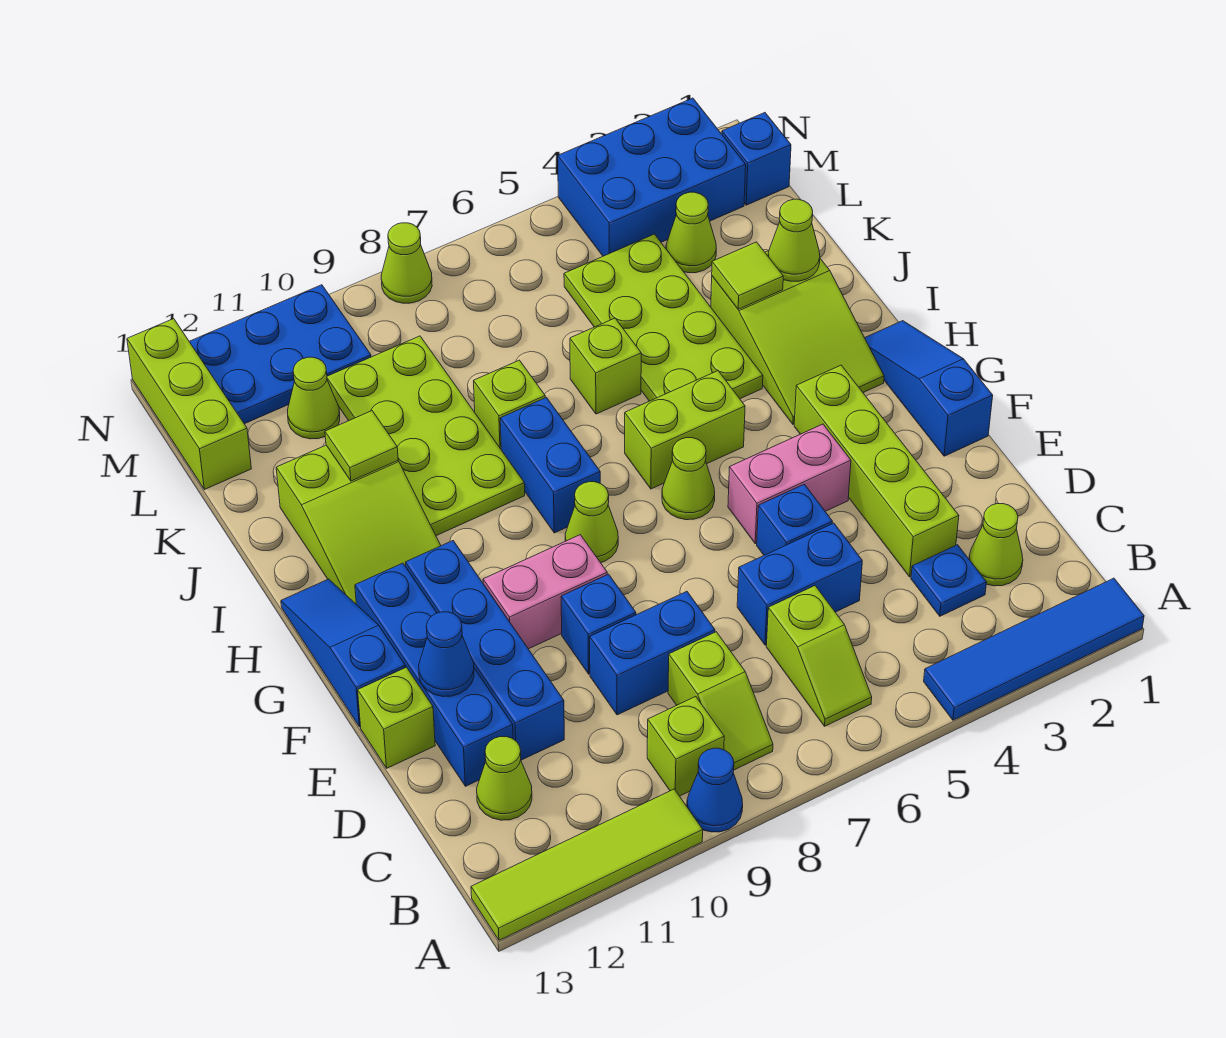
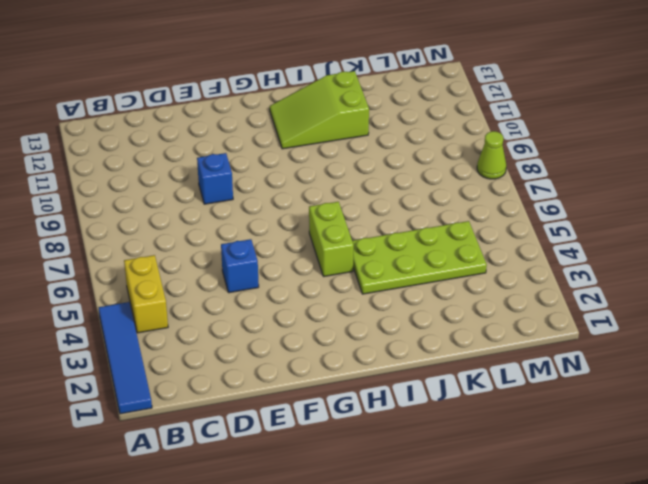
yellow 1x2 brick [124,255,168,333] -> none
none -> blue 1x1 cone [687,748,743,832]
none -> lime 1x4 tile [471,789,703,940]
none -> lime 1x2 slope [766,586,872,726]
none -> lime 1x2 slope [668,632,773,770]

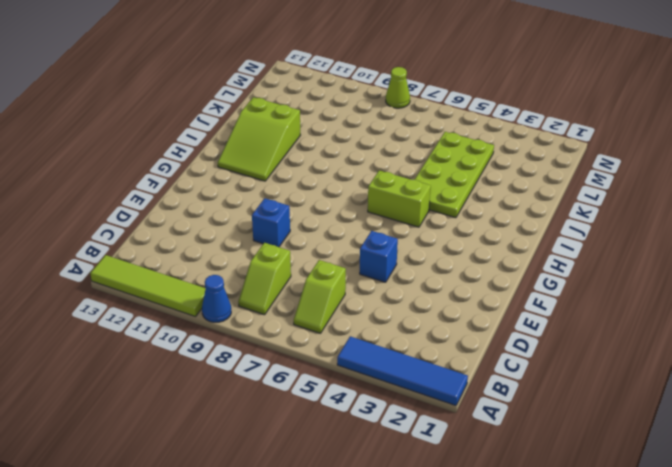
none -> lime 1x1 brick [647,697,724,796]
none -> lime 1x1 cone [969,504,1023,586]
none -> blue 1x1 plate [911,545,987,616]
none -> lime 1x1 cone [477,737,532,820]

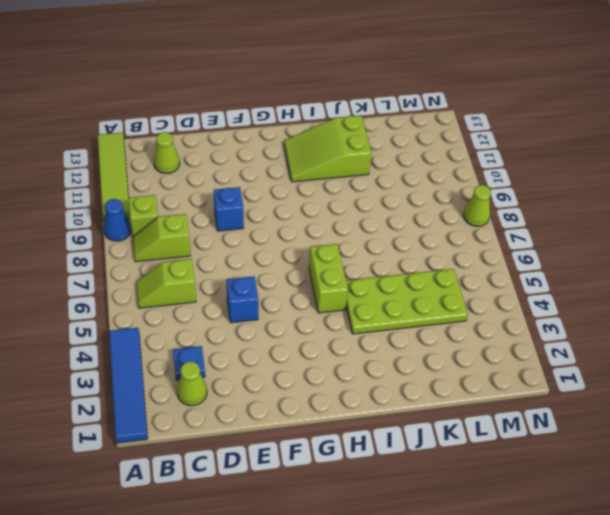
none -> lime 1x4 brick [794,365,959,577]
none -> blue 1x2 brick [737,523,862,645]
none -> blue 1x2 brick [590,592,715,715]
none -> blue 1x4 brick [405,541,564,760]

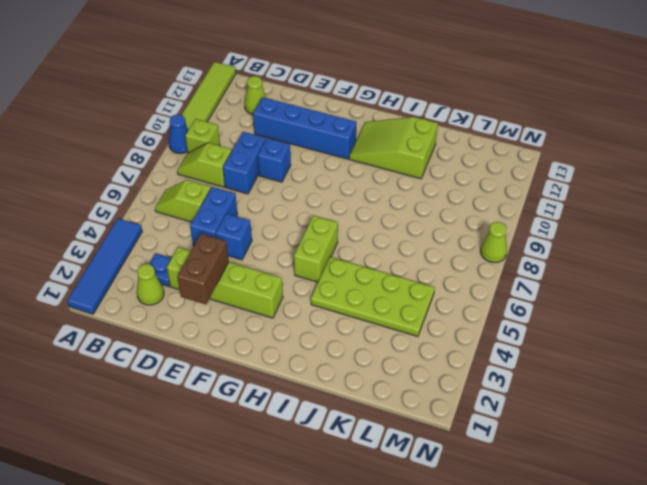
brown 1x2 brick [177,234,229,304] -> none
none -> blue 1x4 brick [355,563,513,786]
none -> lime 1x1 brick [358,667,435,768]
none -> blue 1x3 slope [865,321,993,456]
none -> pink 1x2 brick [728,424,851,544]

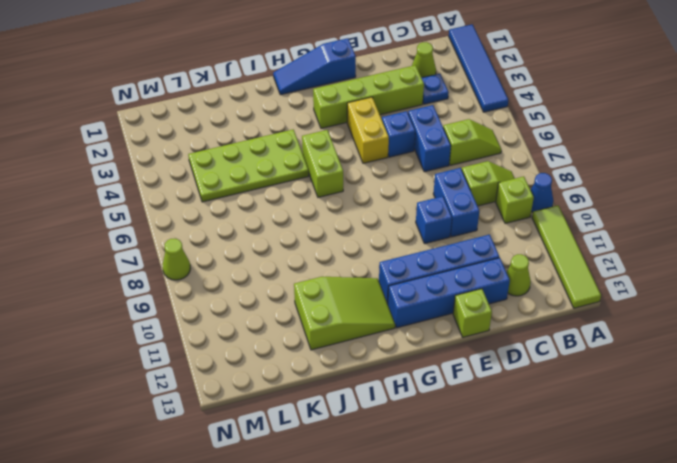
yellow 1x2 brick [347,97,389,163] -> pink 1x2 brick [728,424,851,544]
none -> pink 1x2 brick [483,535,607,649]
none -> blue 1x3 slope [281,579,405,727]
none -> lime 1x1 cone [662,438,715,520]
none -> lime 1x1 cone [565,482,618,563]

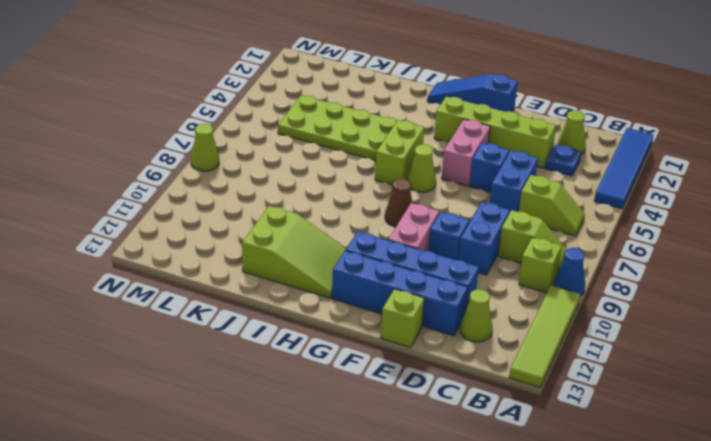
brown 1x1 cone [385,178,412,227] -> lime 1x1 cone [565,482,618,563]
none -> blue 1x3 slope [281,579,405,727]
none -> lime 2x3 slope [711,250,884,424]
none -> blue 1x2 brick [500,398,600,533]
none -> lime 2x4 plate [327,336,525,536]

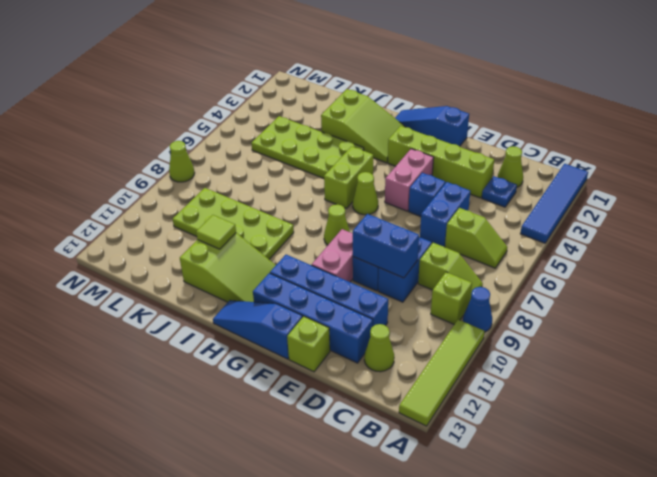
blue 1x2 brick [352,214,419,278] -> blue 1x2 brick moved to [500,398,600,533]
none -> lime 1x1 brick [570,318,641,414]
none -> lime 1x1 brick [474,360,545,449]
none -> lime 1x1 cone [666,192,716,273]
none -> lime 1x1 cone [288,357,340,439]

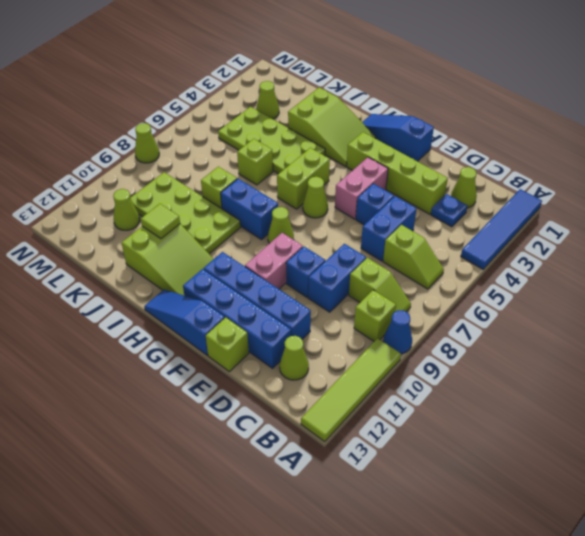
none -> lime 1x3 brick [127,319,251,490]
none -> blue 1x1 brick [722,113,791,205]
none -> blue 2x3 brick [558,98,746,256]
none -> blue 2x3 plate [189,285,371,424]

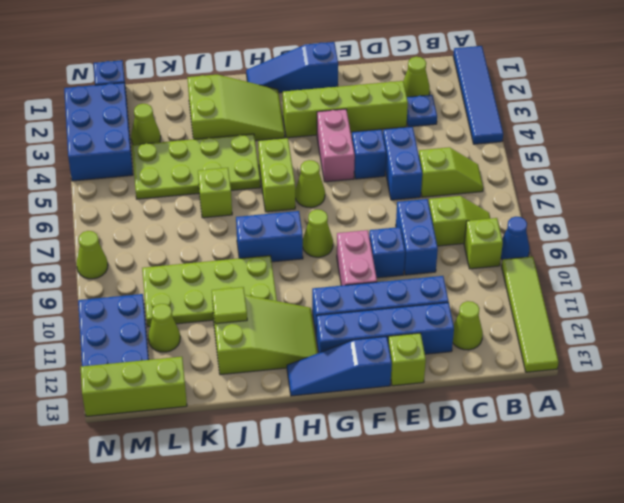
none -> lime 1x1 brick [474,360,545,449]
none -> blue 1x1 cone [419,612,474,697]
none -> lime 1x1 cone [768,199,820,281]
none -> lime 1x1 tile [712,242,783,309]

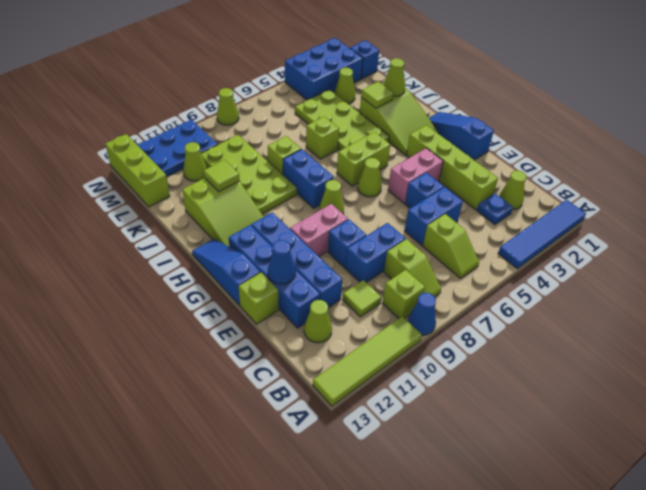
lime 1x1 tile [343,280,381,317] -> none

